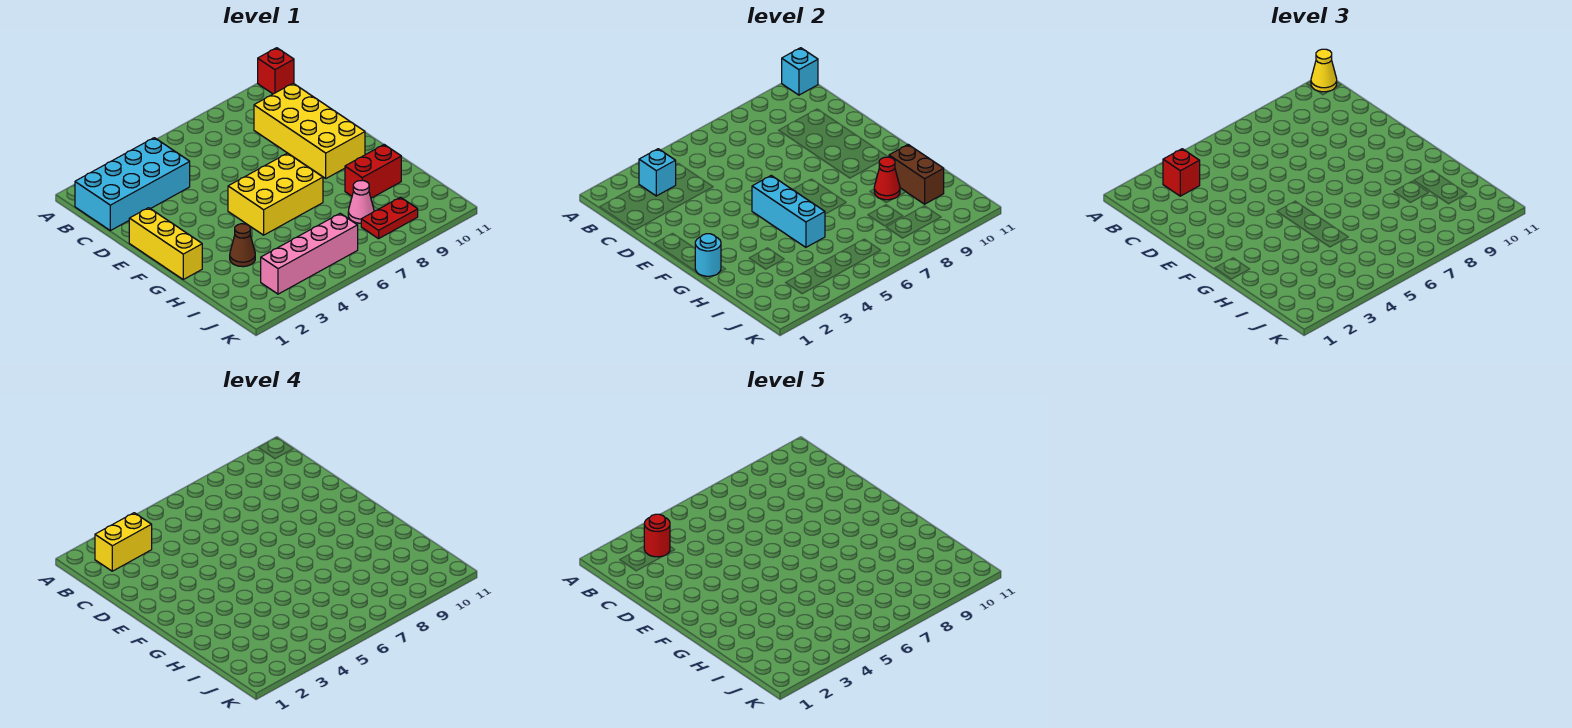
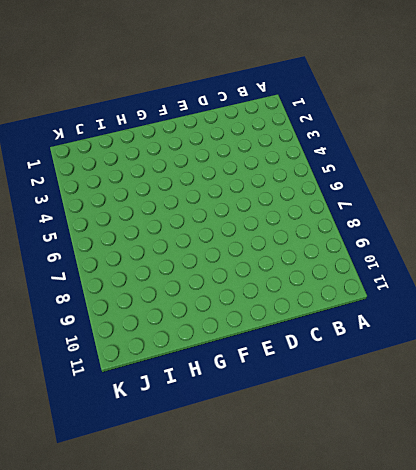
none -> red 1x1 brick [258,48,294,94]
none -> cyan 2x4 brick [75,138,190,231]
none -> yellow 2x4 brick [254,83,365,178]

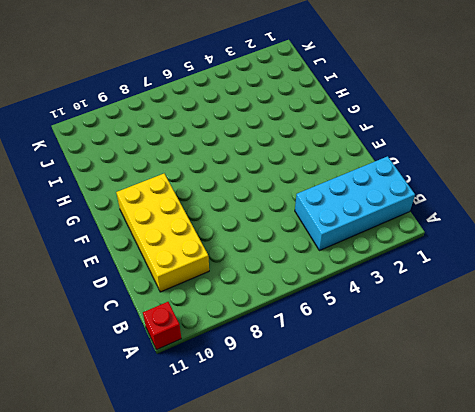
none -> yellow 1x3 brick [129,208,202,279]
none -> yellow 2x3 brick [228,153,323,235]
none -> brown 1x1 cone [230,224,255,267]

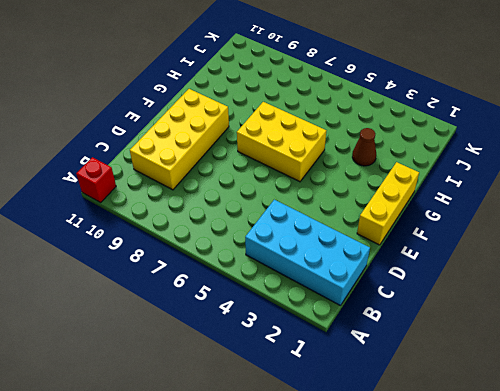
none -> red 1x2 brick [345,145,401,198]
none -> pink 1x1 cone [348,181,374,223]
none -> pink 1x4 brick [261,213,358,294]

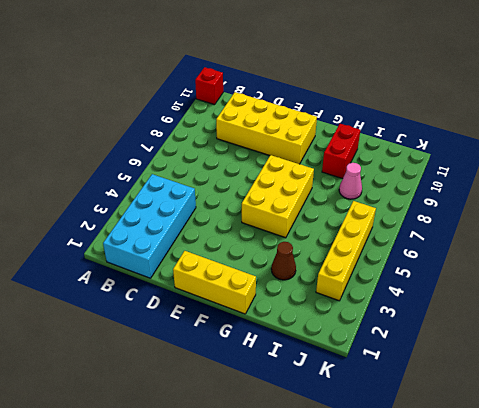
yellow 1x4 brick [316,201,376,301] -> pink 1x4 brick [261,213,358,294]
none -> red 1x2 plate [361,197,418,239]
none -> cyan 1x1 brick [782,48,818,95]
none -> cyan 1x1 brick [639,149,676,196]

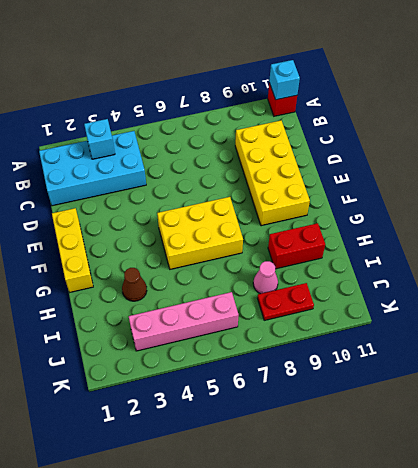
none -> cyan 1x3 brick [752,176,825,247]
none -> cyan 1x1 round brick [695,234,721,276]
none -> red 1x1 cone [874,157,900,200]

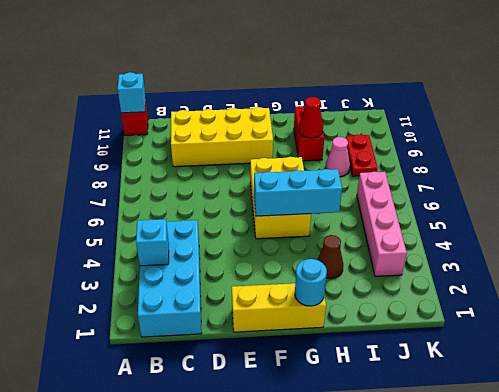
none -> brown 1x2 brick [889,145,944,204]
none -> yellow 1x1 cone [1311,49,1337,92]
none -> red 1x1 brick [1163,149,1200,196]

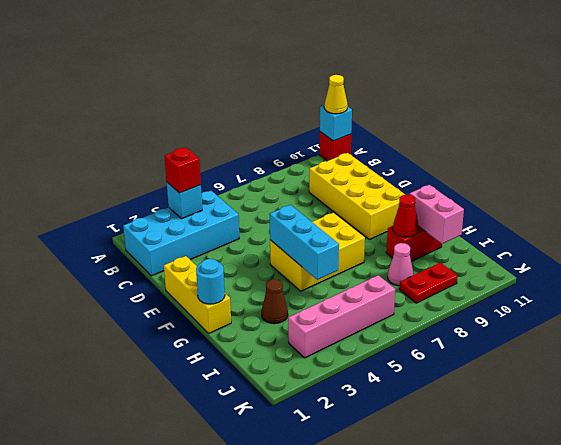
pink 1x2 brick [410,185,464,244] -> brown 1x2 brick [889,145,944,204]
none -> yellow 1x2 brick [95,513,152,571]
none -> red 1x1 round brick [644,514,670,557]

